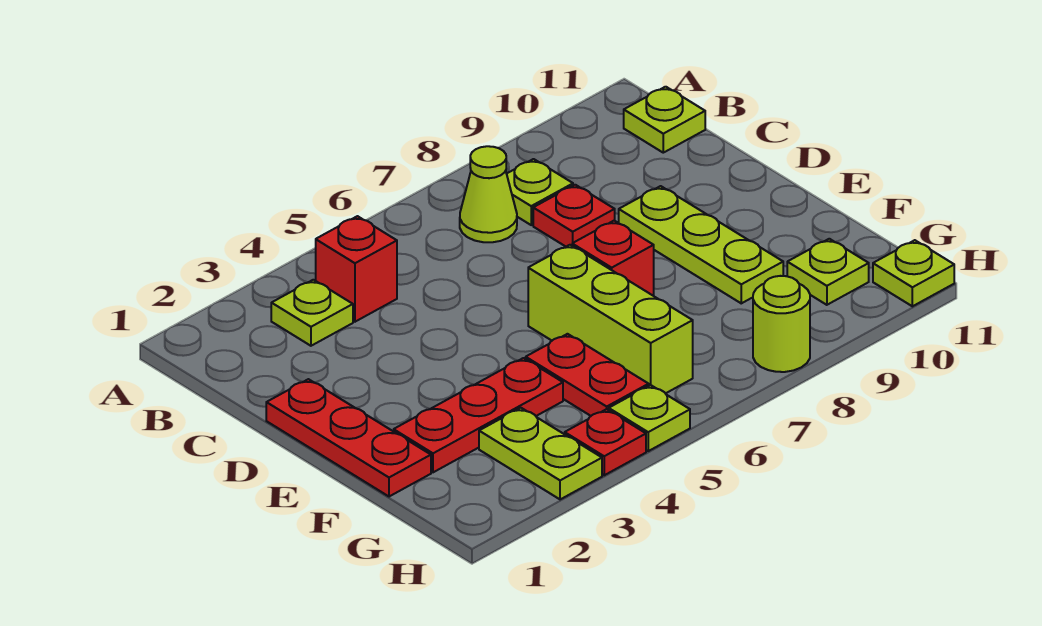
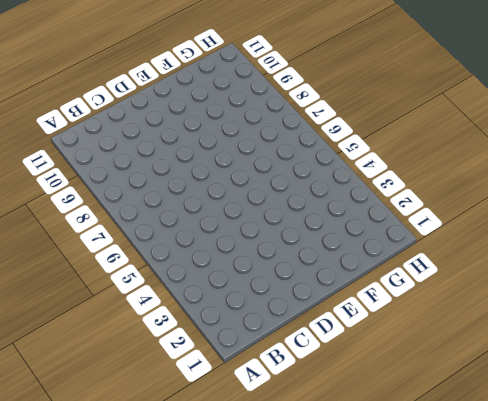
none -> lime 1x1 plate [271,280,353,346]
none -> red 1x1 brick [316,216,397,322]
none -> lime 1x1 cone [460,146,517,242]

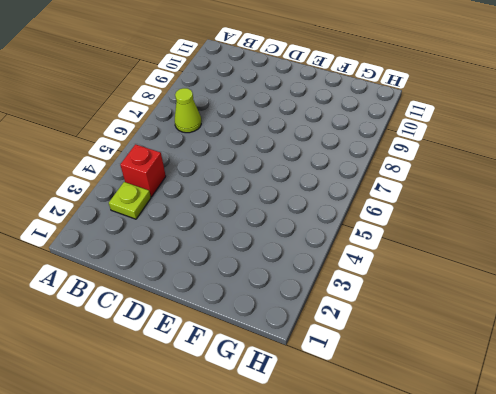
none -> lime 1x1 plate [507,159,573,225]
none -> lime 1x1 plate [624,87,705,153]
none -> red 1x1 plate [533,185,615,247]

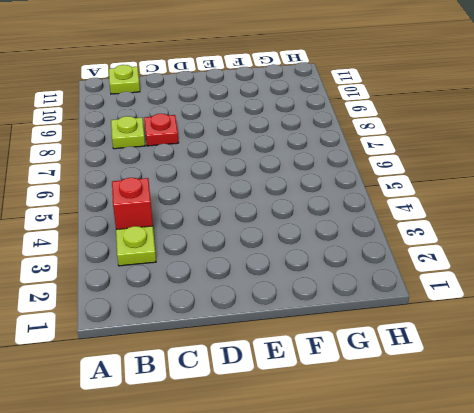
none -> lime 1x1 cone [460,146,517,242]
none -> red 1x3 plate [266,379,431,497]
none -> lime 1x3 plate [619,186,783,303]

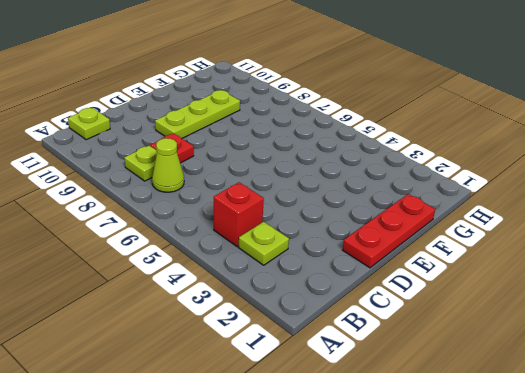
none -> lime 1x3 brick [528,245,693,393]
none -> red 1x1 brick [572,221,654,296]
none -> red 1x3 plate [394,358,563,472]

